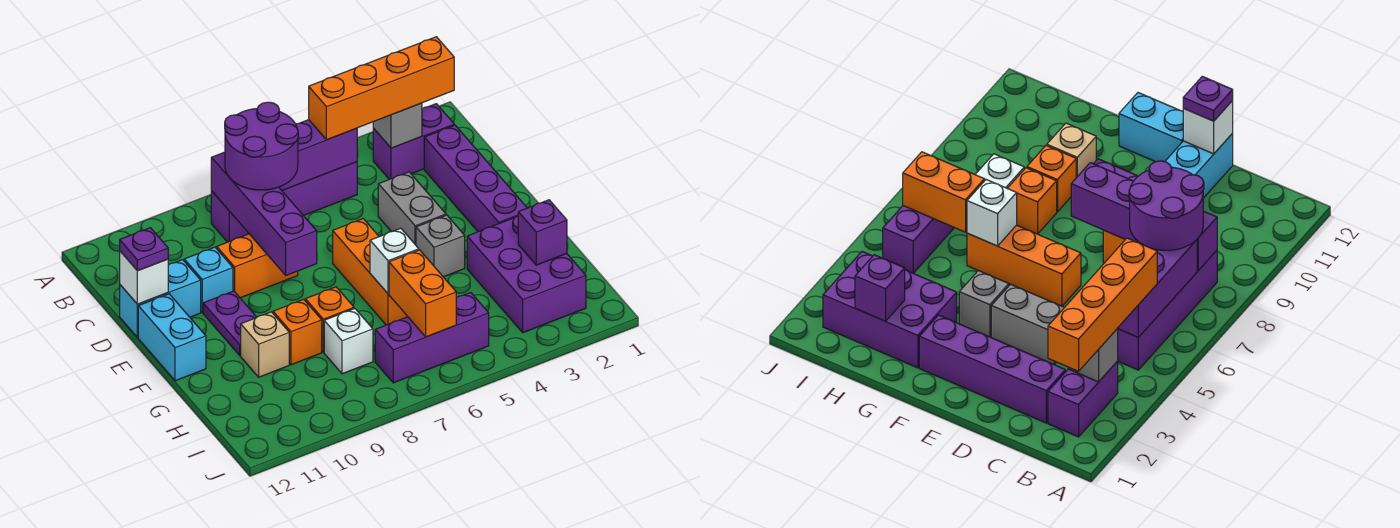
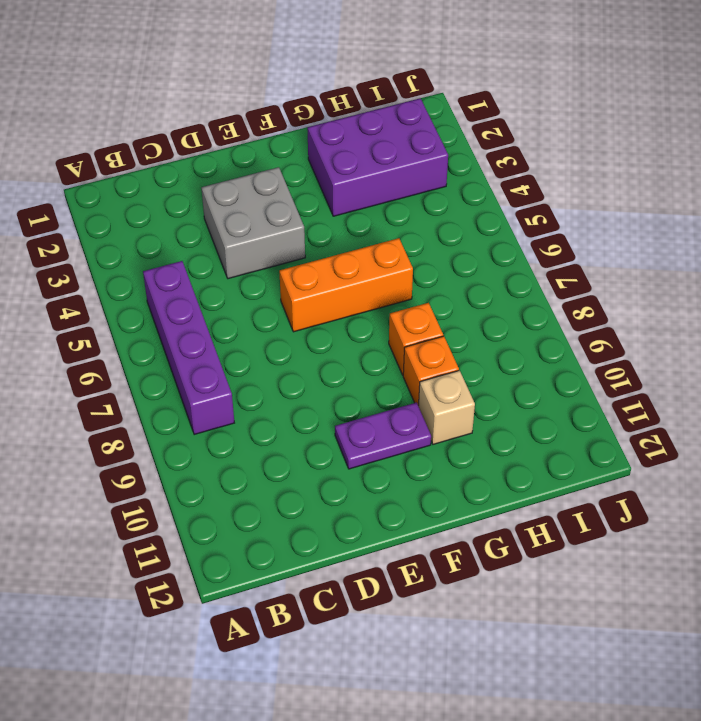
grey 2x2 brick [201,167,305,279] -> grey 1x2 brick [378,172,446,245]
none -> purple 1x2 brick [373,104,454,179]
none -> purple 1x4 brick [424,125,527,232]
none -> orange 1x2 brick [217,234,298,298]

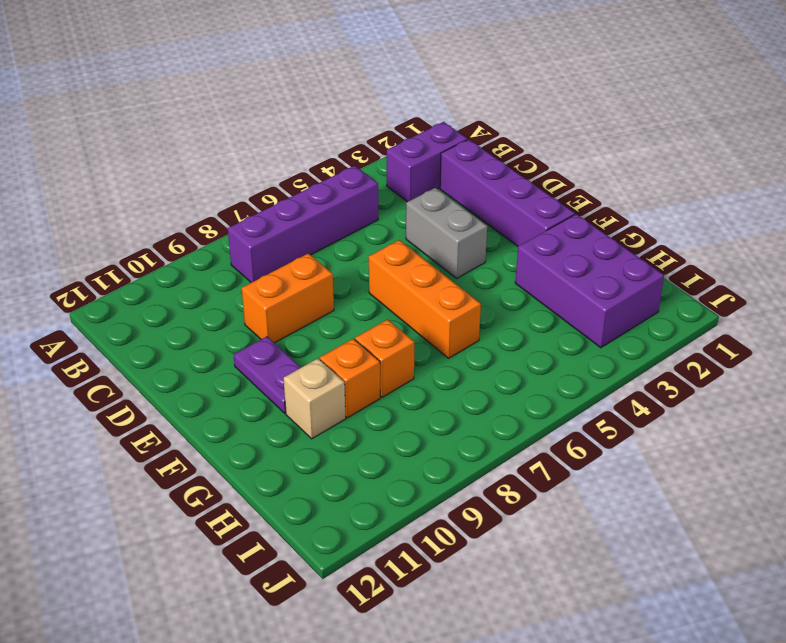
none -> cyan 1x1 brick [184,247,233,312]
none -> cyan 1x2 brick [120,260,201,338]
none -> cyan 1x2 brick [138,294,206,381]

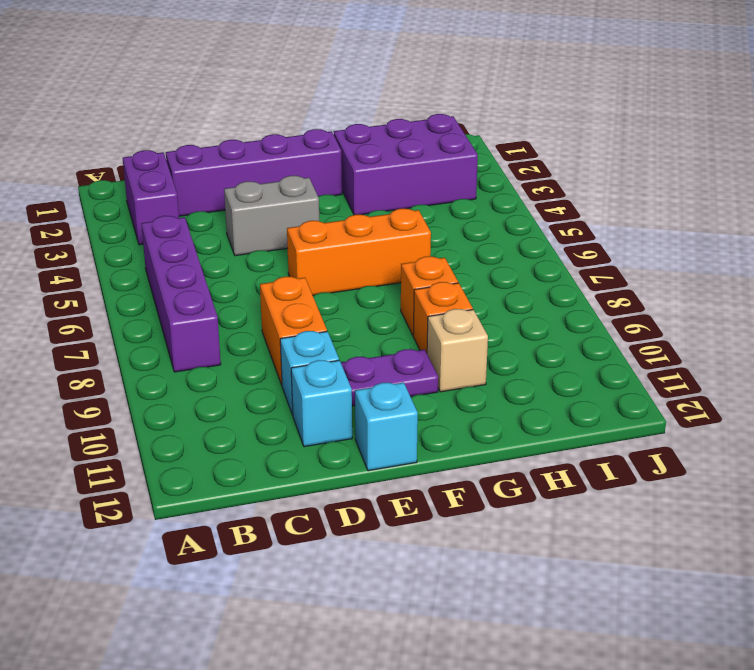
cyan 1x1 brick [291,360,352,447] -> cyan 1x2 brick [120,260,201,338]
cyan 1x1 brick [355,383,418,471] -> cyan 1x2 brick [138,294,206,381]
none -> grey 1x1 brick [416,215,465,277]
none -> white 1x1 brick [324,309,373,374]
none -> purple 1x3 brick [375,292,489,383]

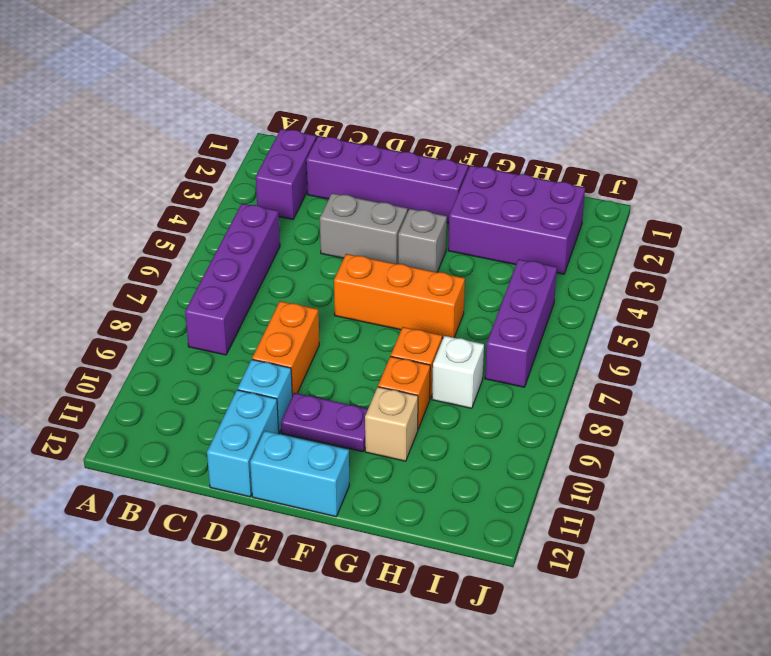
none -> grey 1x1 brick [373,103,422,148]
none -> purple 1x3 brick [279,120,357,190]
none -> purple 1x4 brick [211,152,317,275]

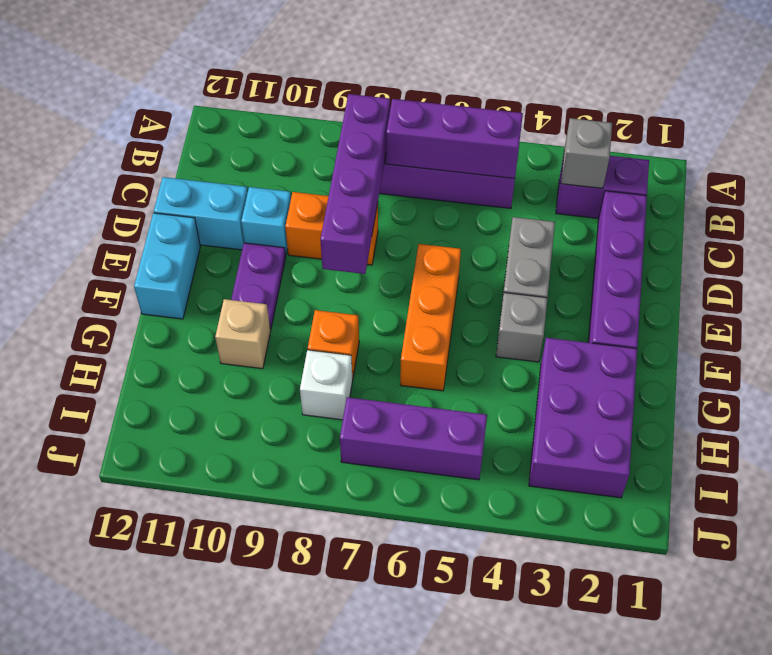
none -> orange 1x1 brick [273,299,322,365]
none -> white 1x1 brick [120,251,168,304]
none -> white 1x1 brick [370,228,419,294]

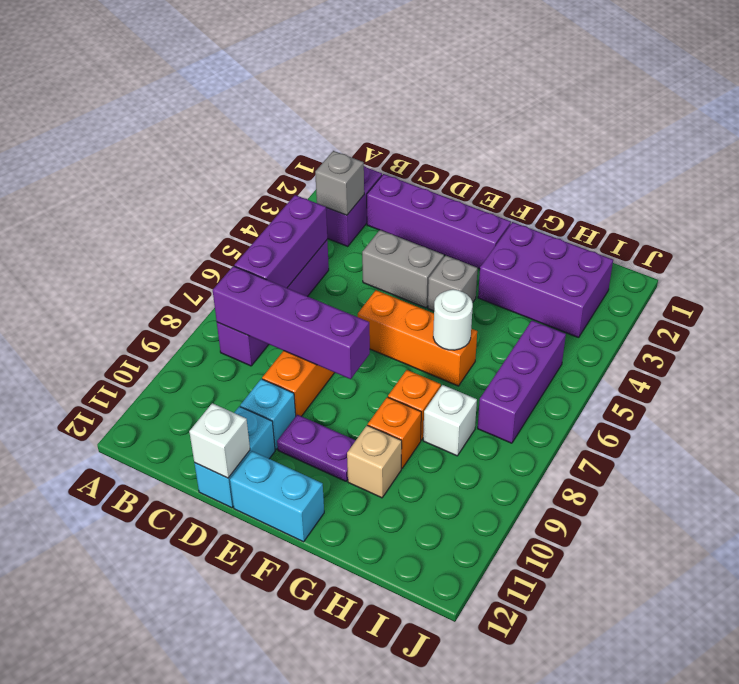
white 1x1 round brick [433,289,473,350] -> white 1x1 brick [370,228,419,294]
none -> purple 1x1 brick [518,200,567,265]
none -> orange 1x2 brick [389,250,456,337]
none -> orange 1x4 brick [309,37,454,140]

